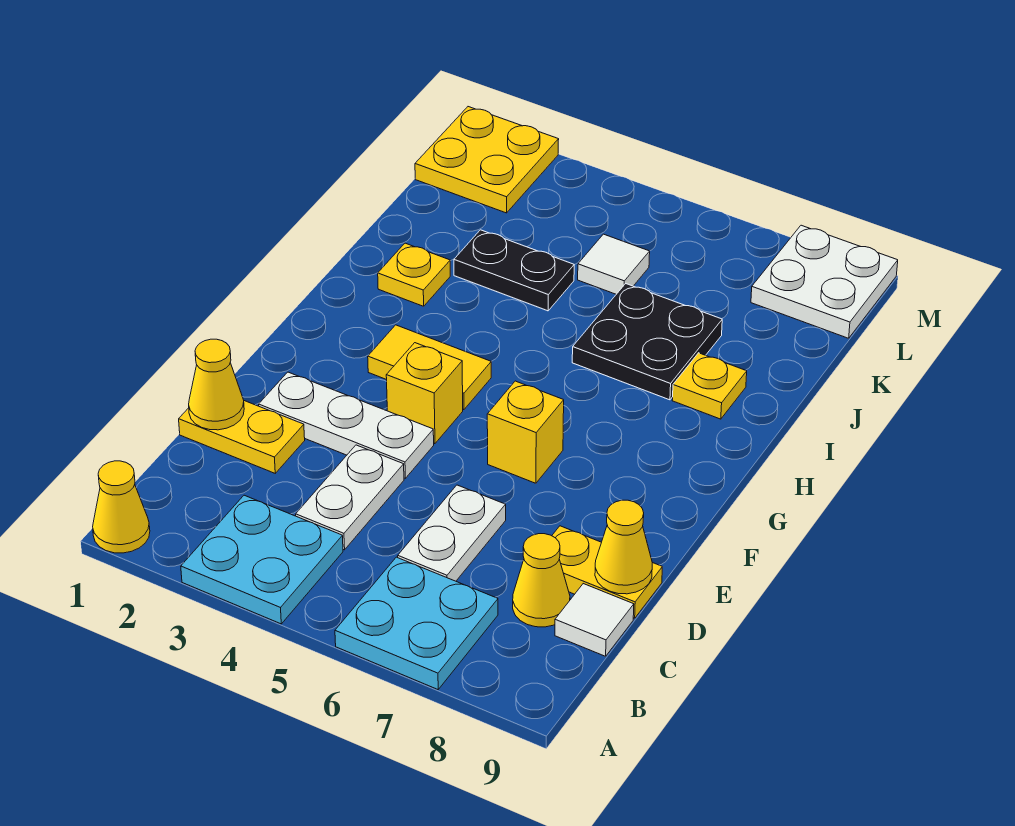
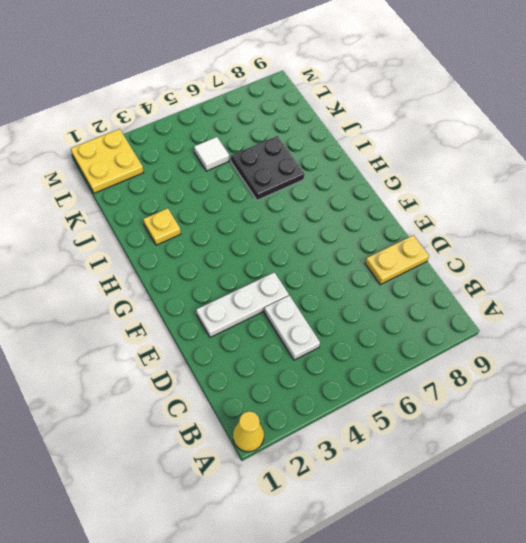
none -> cyan 2x2 plate [181,495,343,624]
none -> cyan 2x2 plate [335,557,498,689]
none -> white 1x2 plate [398,485,506,581]

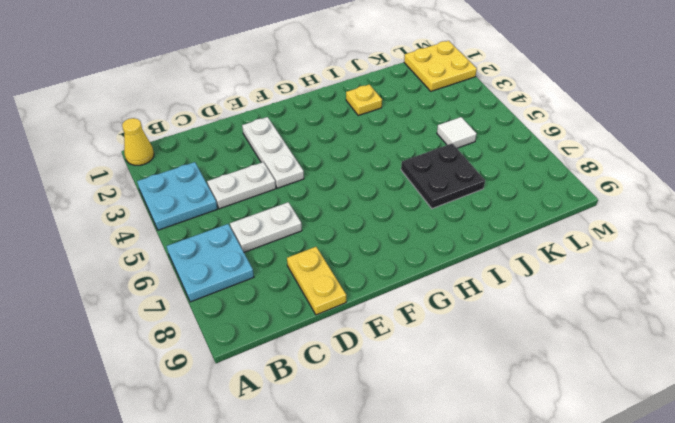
none -> yellow 1x1 cone [513,534,570,627]
none -> white 1x1 tile [555,584,634,656]
none -> yellow 1x2 plate [179,401,305,473]

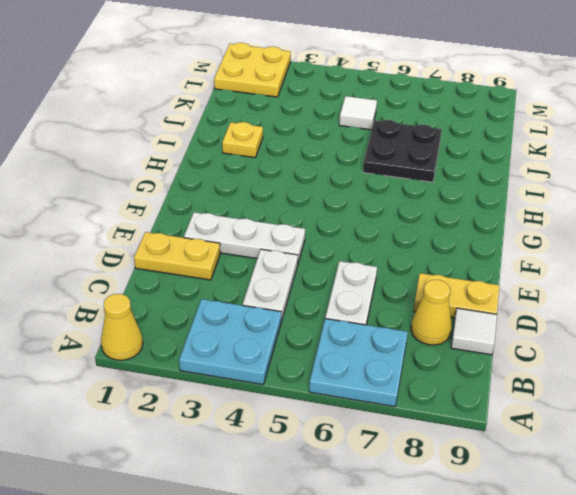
none -> yellow 1x1 brick [386,343,463,444]
none -> yellow 1x1 brick [487,381,564,483]
none -> yellow 1x2 tile [368,325,491,410]

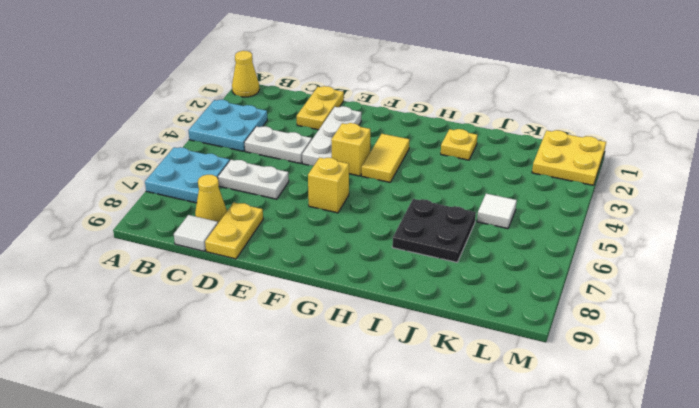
none -> yellow 1x1 plate [672,353,747,419]
none -> black 1x2 plate [454,230,574,311]
none -> white 2x2 plate [751,225,898,338]

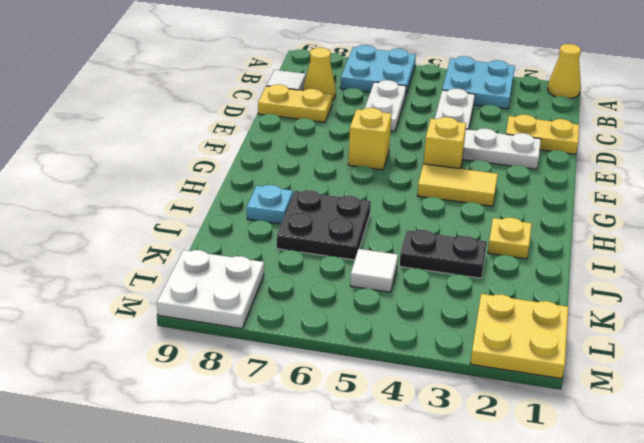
cyan 1x1 plate [247,185,293,224] -> yellow 1x1 plate [672,353,747,419]
none -> yellow 1x1 cone [189,339,244,430]
none -> yellow 1x1 cone [595,500,652,594]

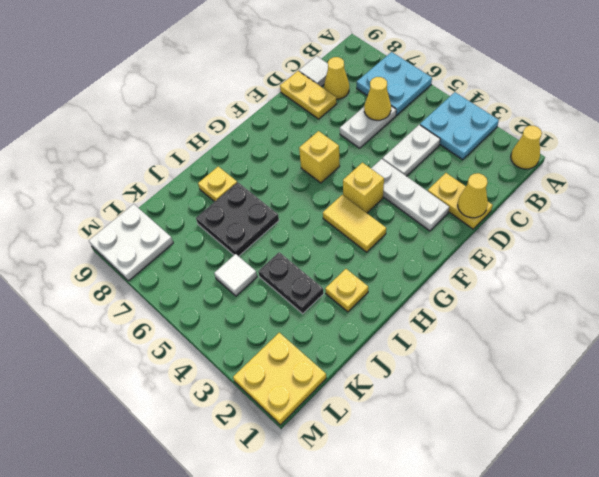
yellow 1x1 cone [364,77,391,120] -> yellow 1x1 cone moved to [595,500,652,594]

